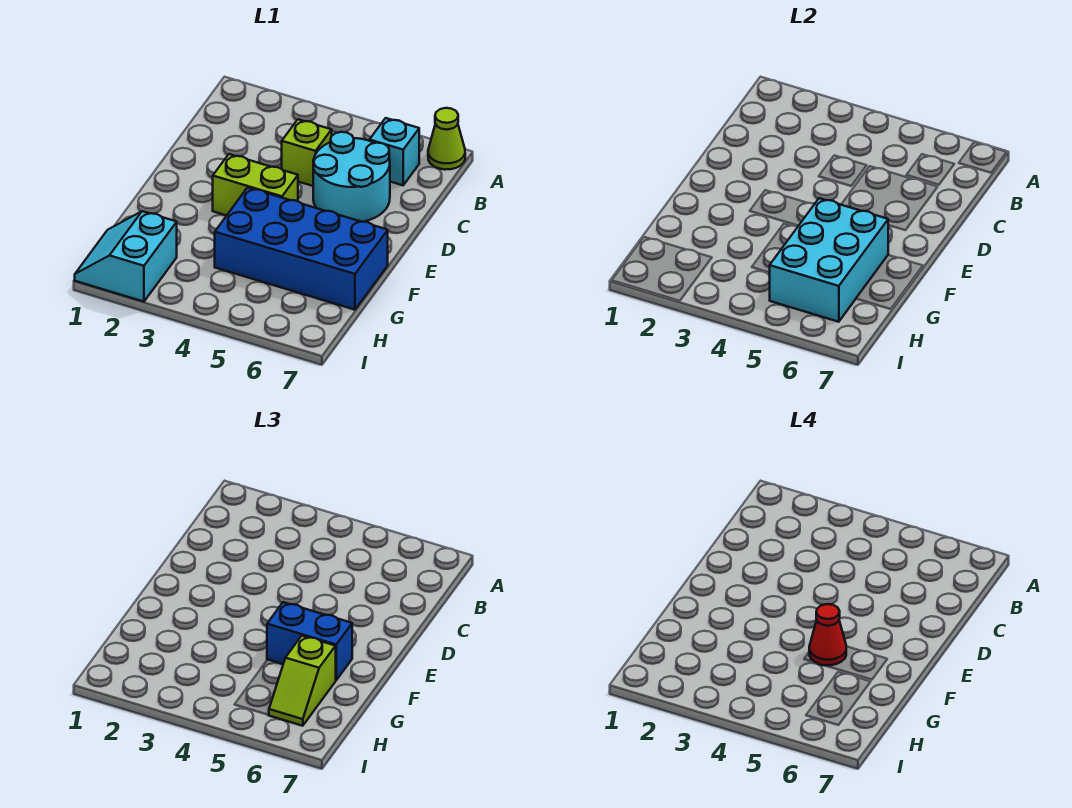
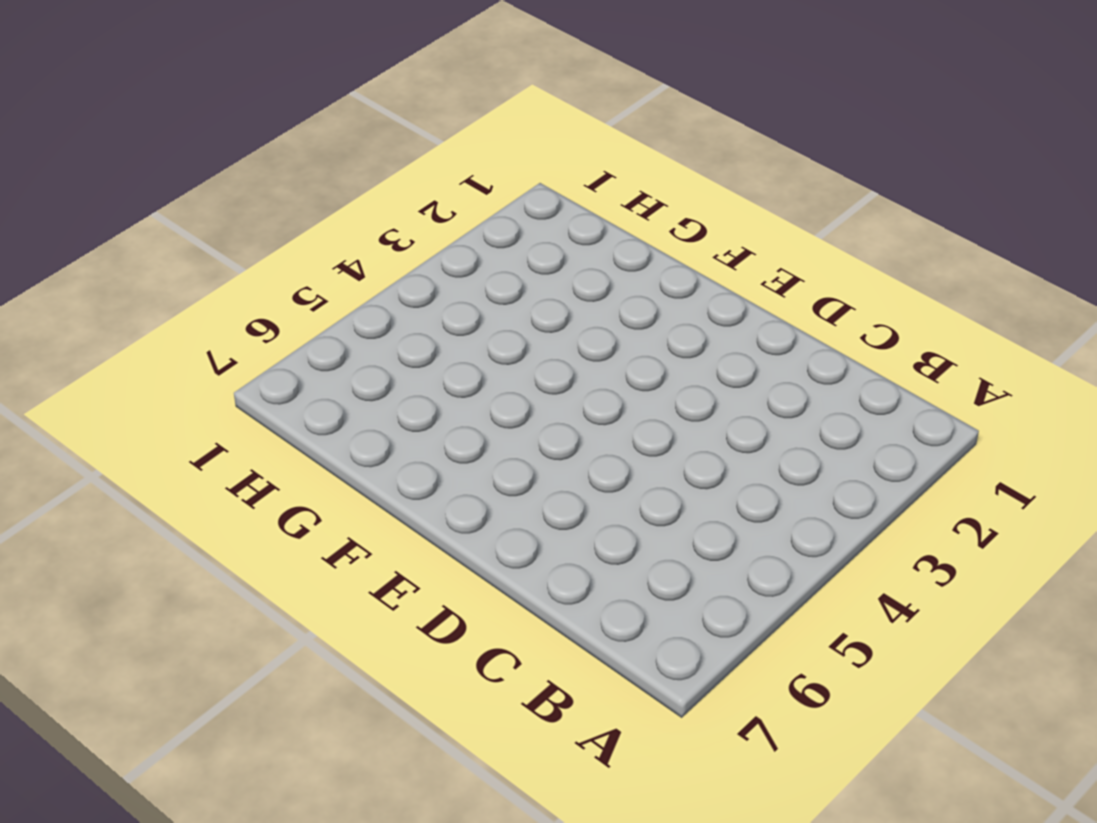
none -> lime 1x1 cone [428,108,465,170]
none -> cyan 1x1 brick [370,118,419,185]

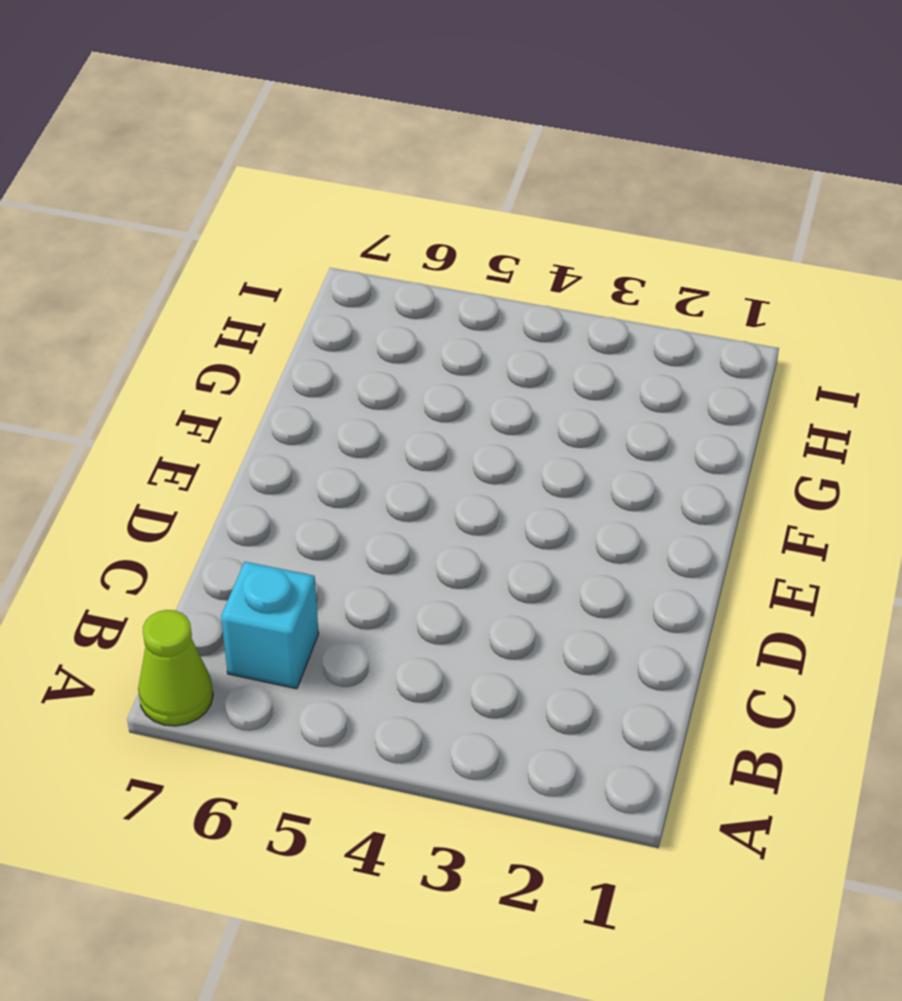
none -> lime 1x1 brick [282,119,332,186]
none -> cyan 2x2 round brick [313,132,390,222]

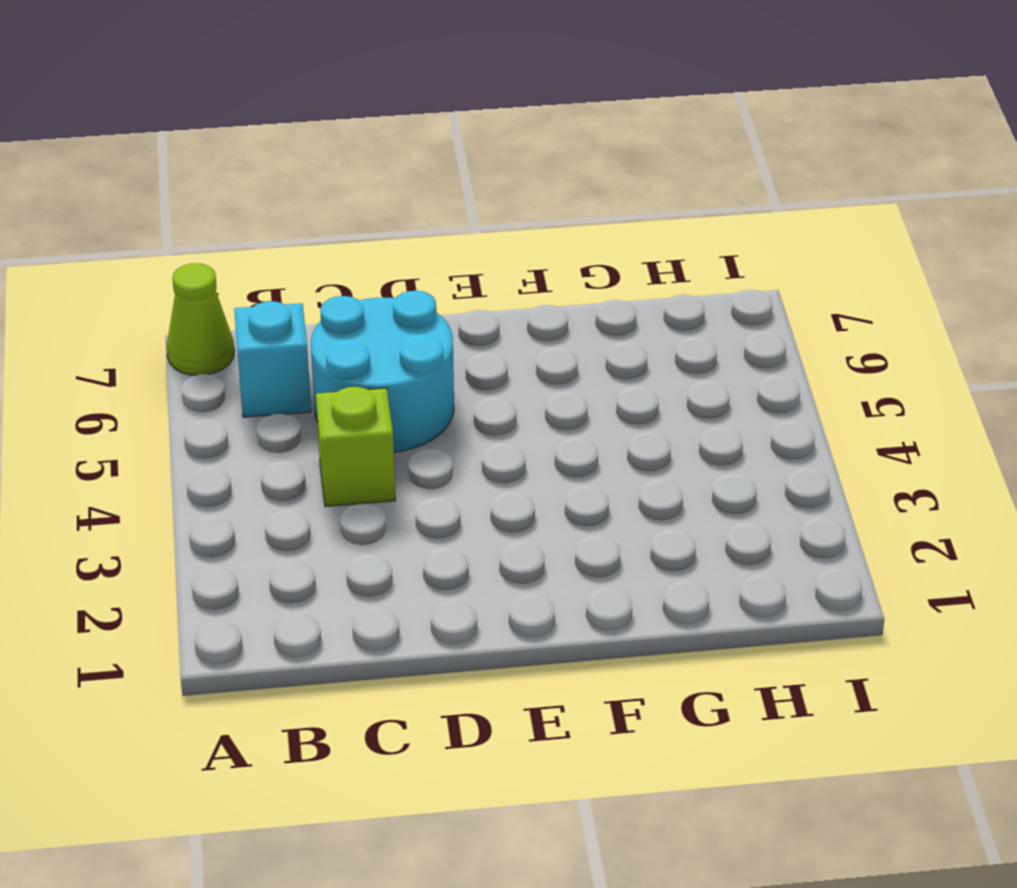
none -> lime 1x2 brick [213,154,298,216]
none -> blue 2x4 brick [215,187,388,310]

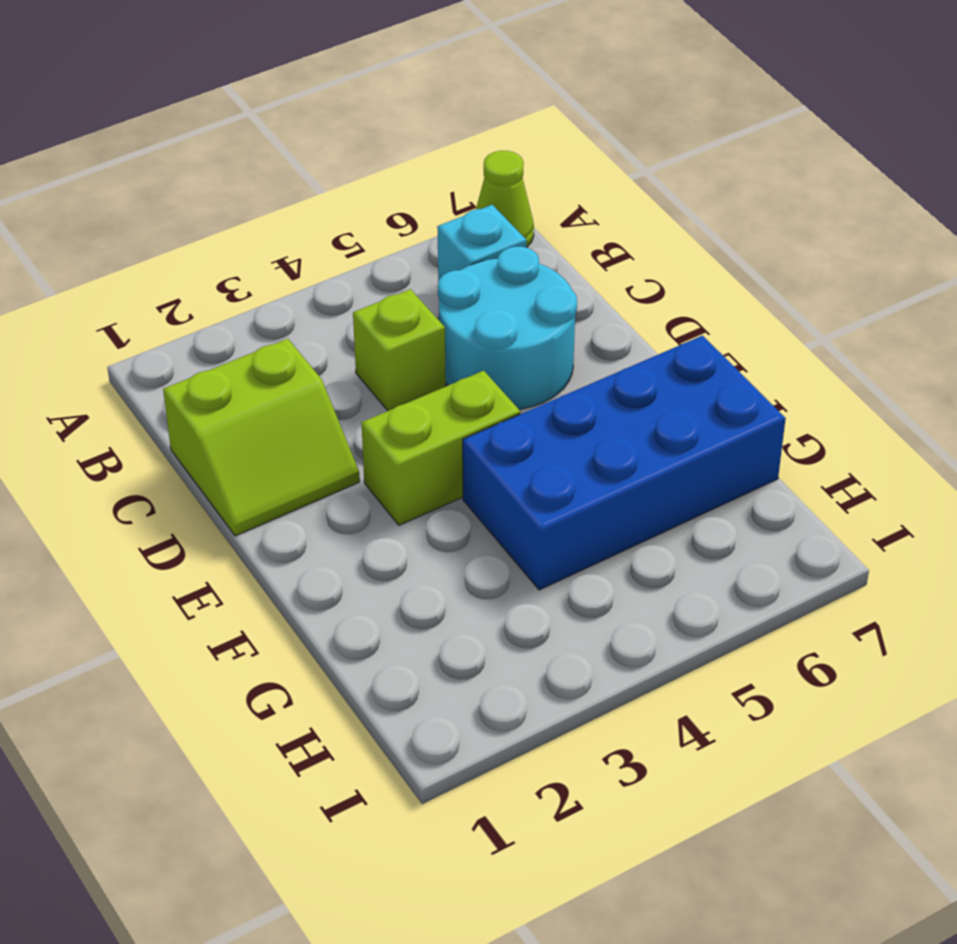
lime 2x2 slope [163,339,360,536] -> none
none -> cyan 2x2 slope [75,211,177,302]
none -> cyan 2x3 brick [769,198,888,322]

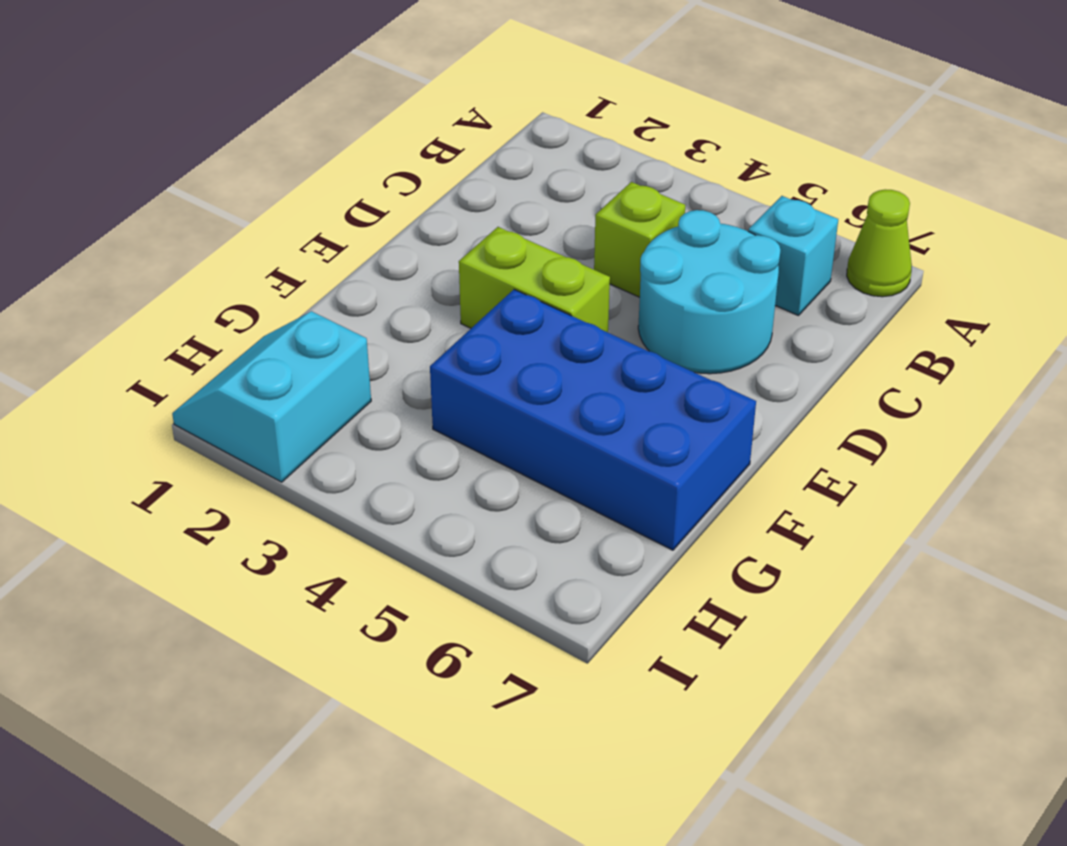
none -> cyan 2x3 brick [769,198,888,322]
none -> blue 1x2 brick [267,602,352,680]

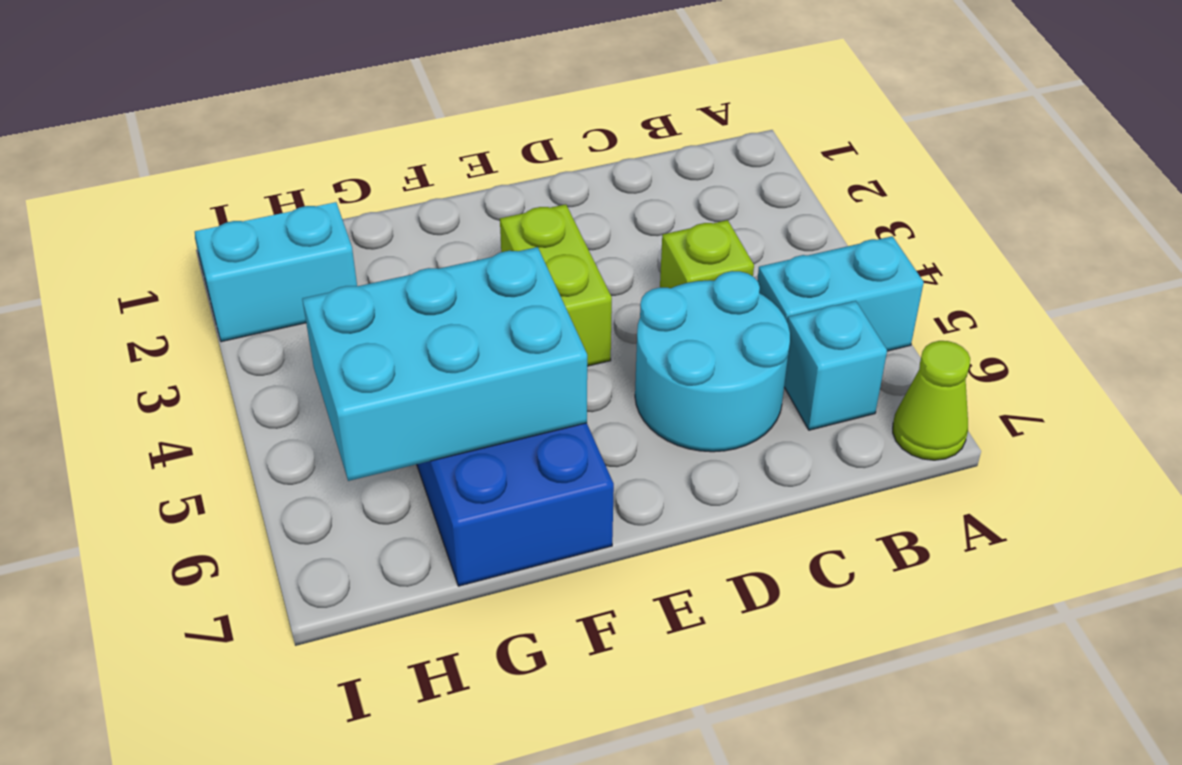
cyan 1x2 brick [757,236,924,351] -> none
none -> blue 1x2 brick [267,602,352,680]
none -> lime 1x2 slope [269,636,336,726]

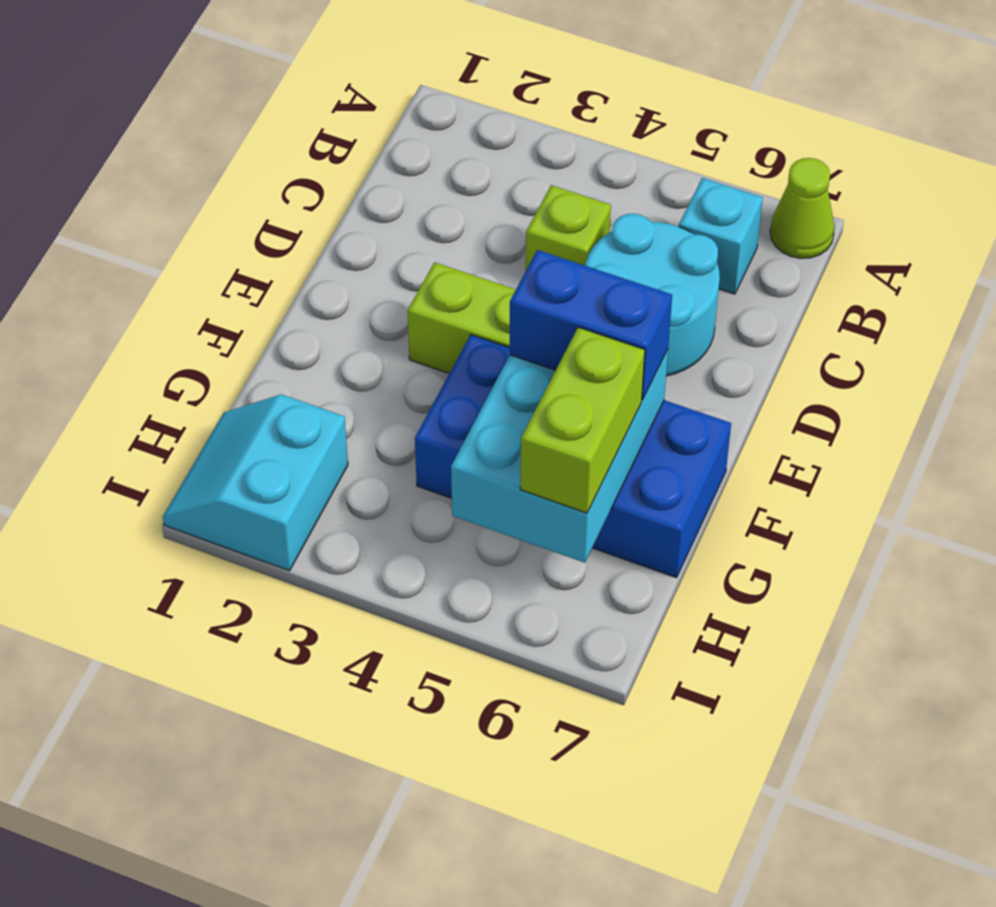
lime 1x2 brick [520,327,645,513] -> lime 1x2 slope [269,636,336,726]
none -> red 1x1 cone [809,604,846,665]

